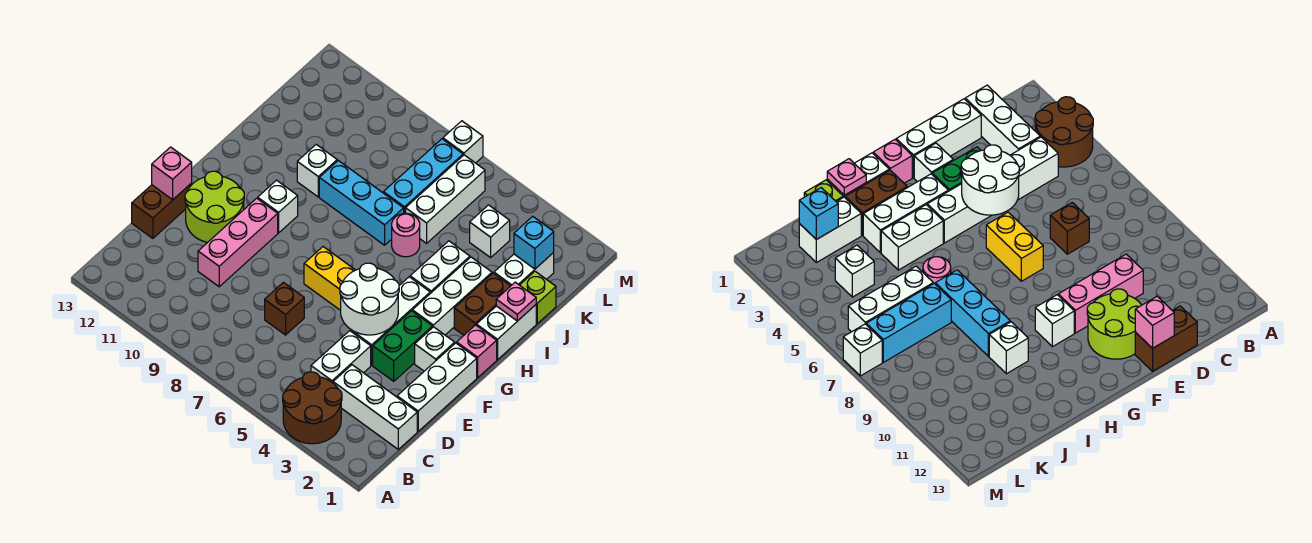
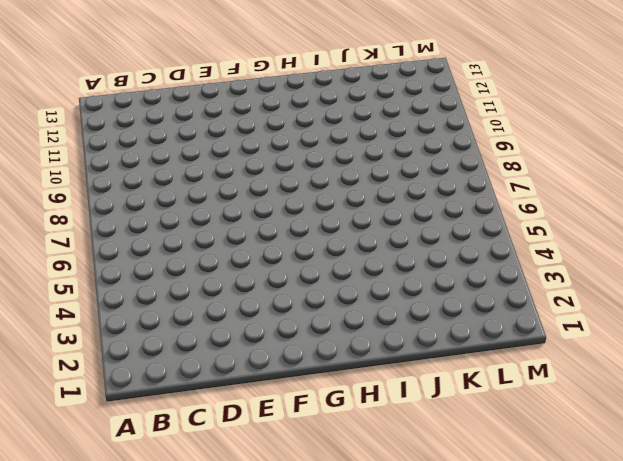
none -> brown 2x2 round brick [283,372,342,444]
none -> white 1x3 brick [333,365,417,449]
none -> white 1x2 brick [311,331,371,383]
none -> white 1x3 brick [397,343,477,431]

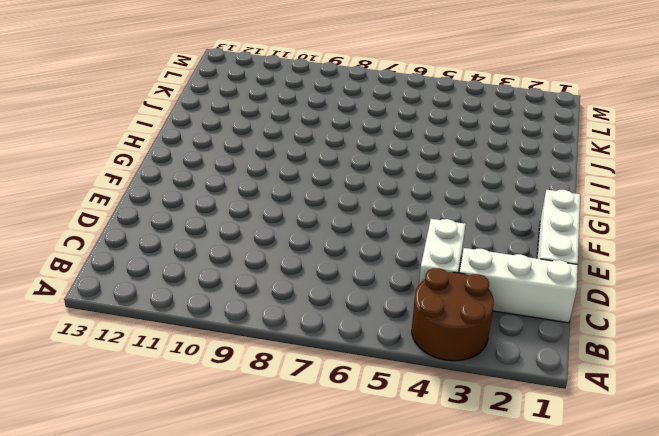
none -> brown 1x1 brick [265,282,304,335]
none -> pink 1x3 brick [198,198,278,287]
none -> brown 1x2 brick [132,183,192,238]
none -> green 1x2 brick [373,311,433,381]

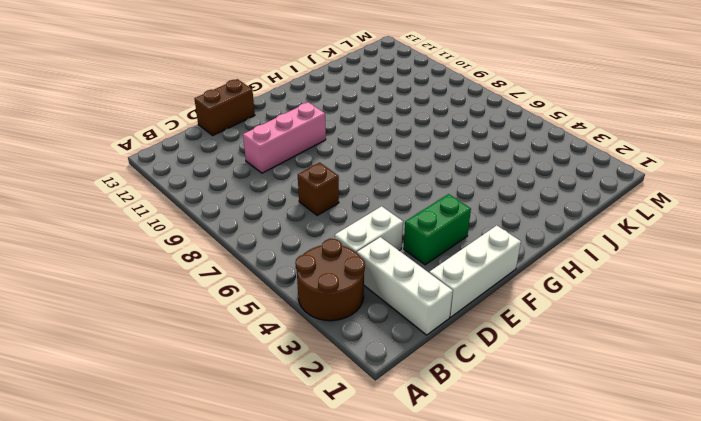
none -> white 1x3 brick [351,277,430,365]
none -> lime 2x2 round brick [185,171,244,243]
none -> white 1x1 brick [415,327,455,371]
none -> yellow 1x2 brick [304,247,355,310]

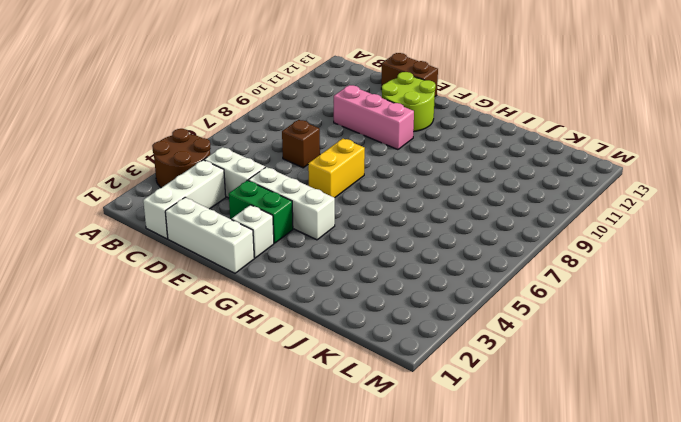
none -> pink 1x1 brick [457,325,497,378]
none -> white 1x3 brick [412,257,492,335]
none -> white 1x1 brick [258,180,298,233]
none -> white 1x2 brick [476,305,536,360]

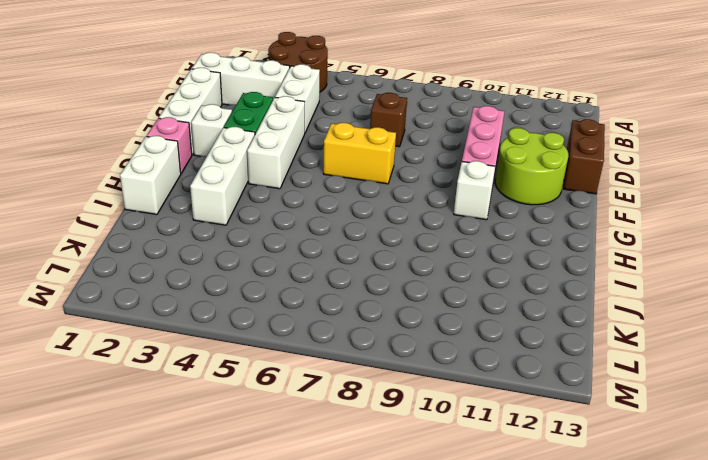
none -> brown 1x2 brick [454,273,510,335]
none -> white 1x2 brick [410,241,470,293]
none -> pink 1x1 round brick [392,213,420,257]
none -> cyan 1x3 brick [319,160,404,245]

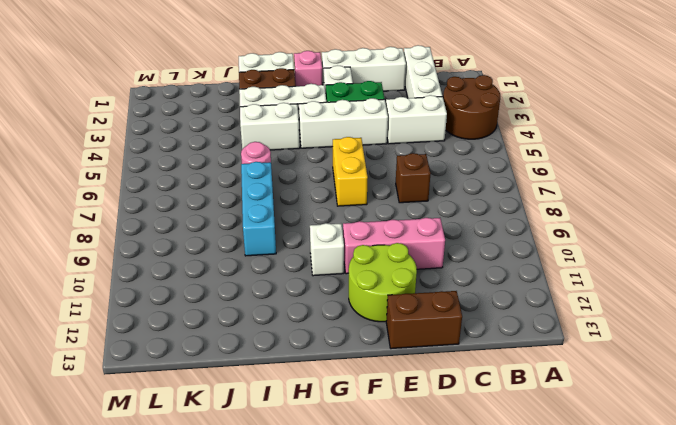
none -> white 1x1 brick [297,144,337,197]
none -> lime 1x1 brick [520,271,556,324]
none -> white 1x2 brick [494,253,554,286]
none -> white 1x3 brick [406,155,485,243]

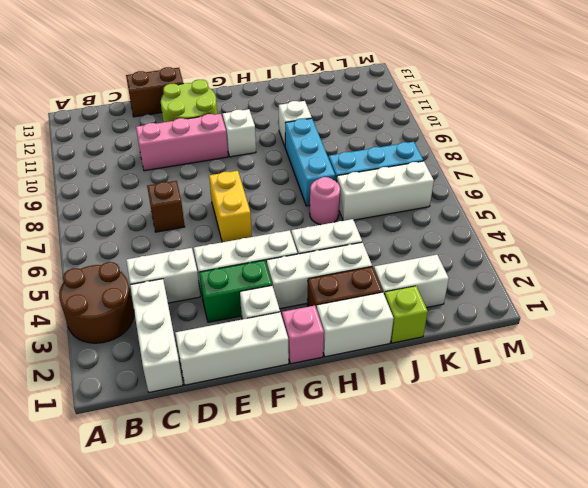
none -> white 1x1 brick [470,205,510,258]
none -> white 1x1 brick [443,121,483,163]
none -> white 2x2 round brick [340,263,399,335]
none -> pink 1x1 brick [152,147,192,200]

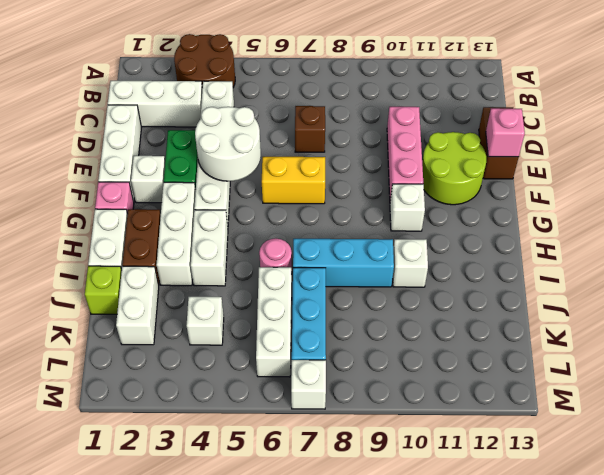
none -> pink 1x1 plate [496,282,536,321]
none -> cyan 1x1 brick [514,216,554,269]

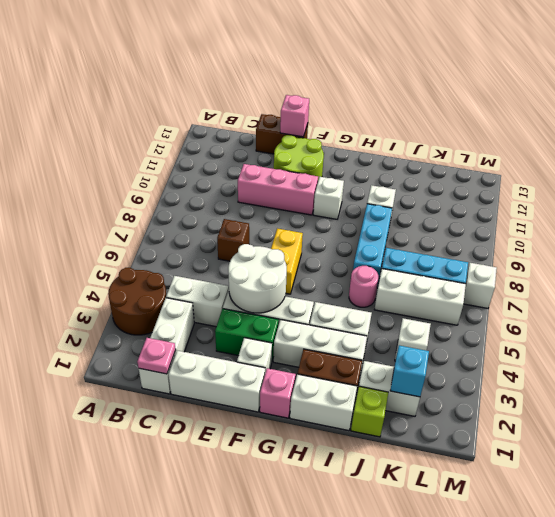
pink 1x1 plate [137,338,176,374] -> pink 1x1 plate moved to [496,282,536,321]

